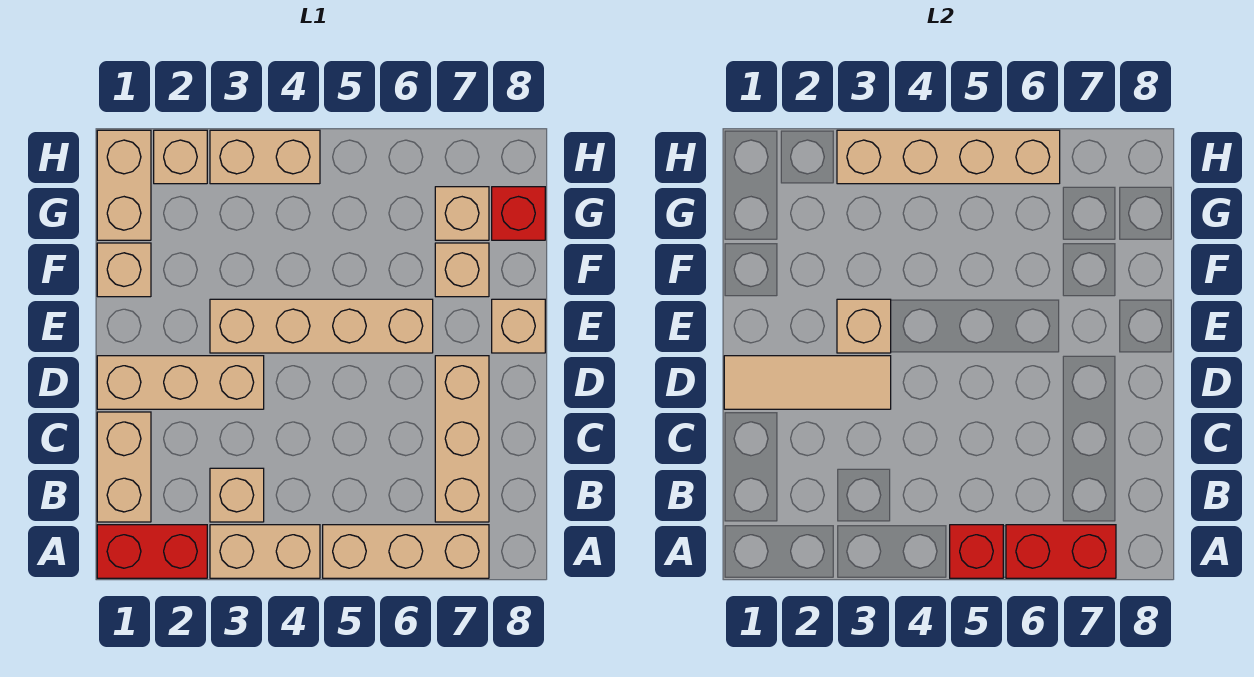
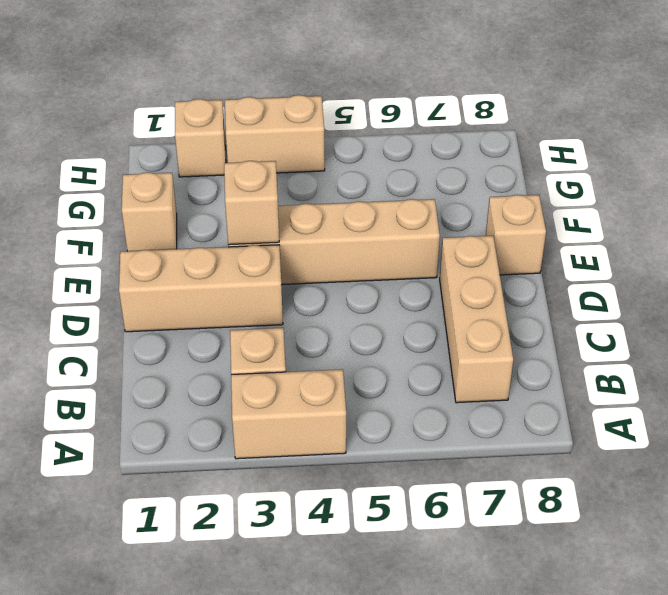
none -> red 1x2 brick [97,525,207,578]
none -> tan 1x3 brick [323,525,489,578]
none -> tan 1x2 brick [97,412,151,522]

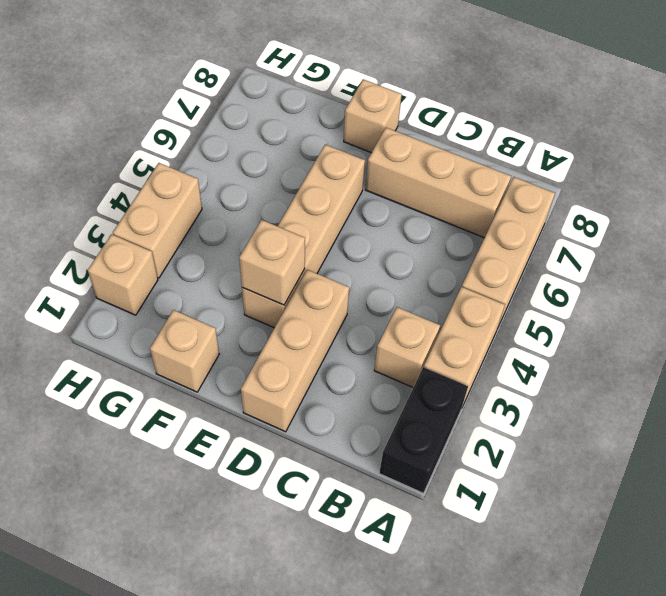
black 1x2 brick [379,367,468,493] -> red 1x2 brick [97,525,207,578]
none -> tan 1x2 brick [97,412,151,522]
none -> tan 1x1 brick [435,243,489,297]
none -> tan 1x2 brick [97,130,151,240]

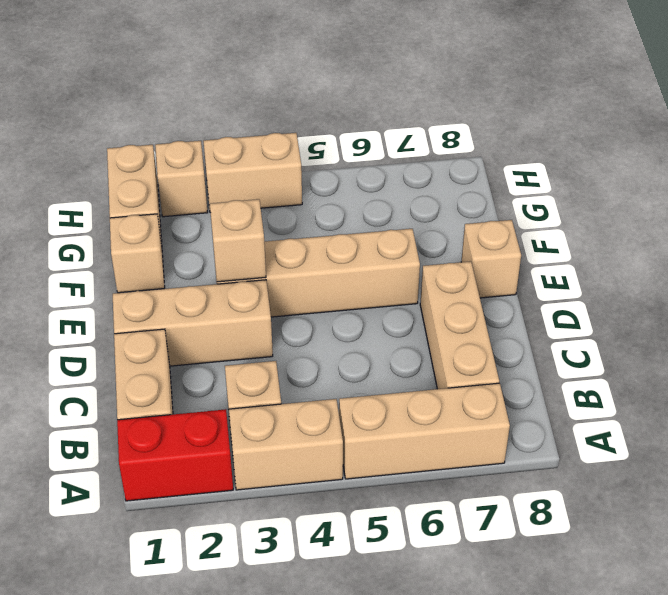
none -> tan 1x1 brick [435,243,489,297]
none -> tan 1x1 brick [435,187,489,240]
none -> red 1x1 brick [492,187,545,240]

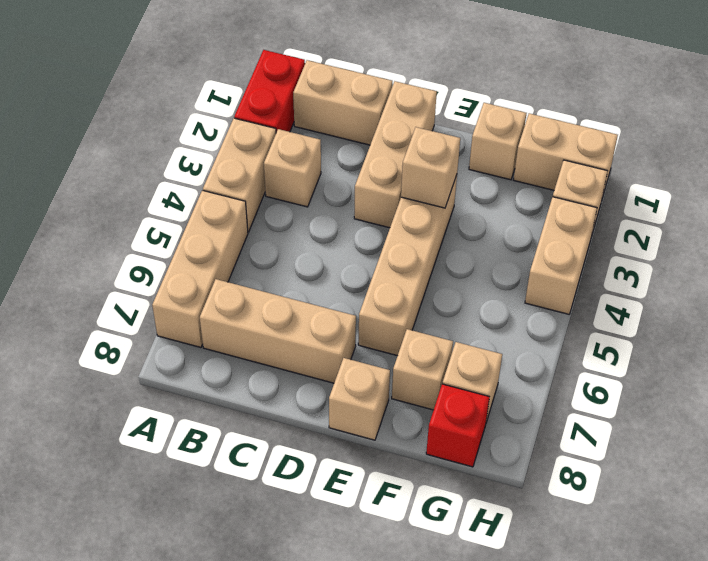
none -> red 1x1 brick [950,525,1003,578]
none -> red 1x2 brick [1006,525,1116,578]
none -> tan 1x3 tile [724,356,891,409]

